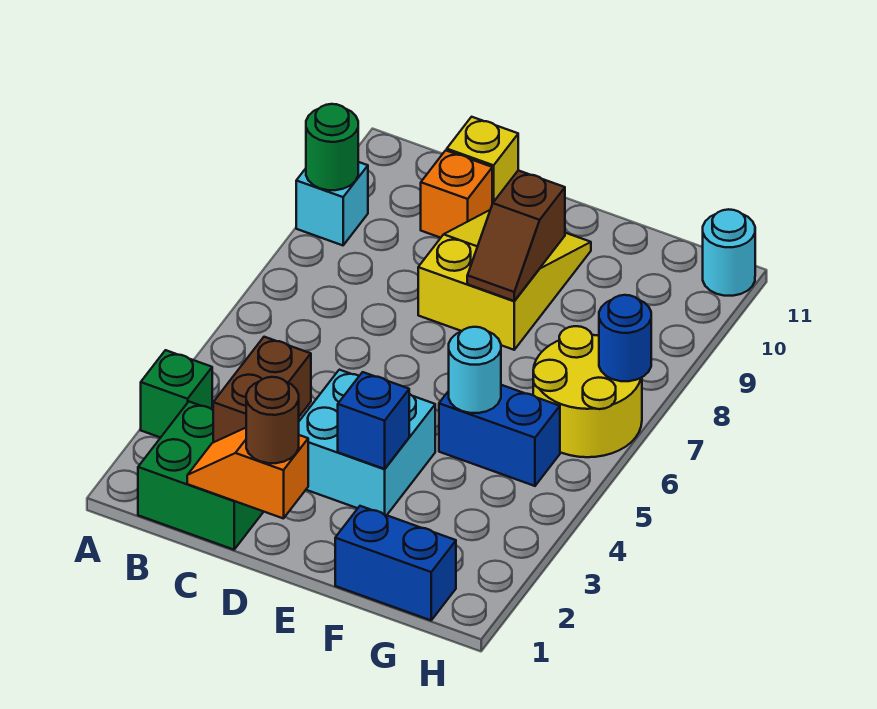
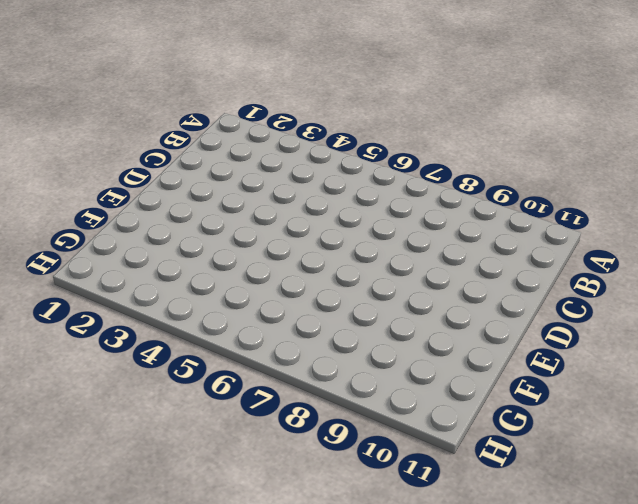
none -> green 1x1 brick [141,350,212,438]
none -> cyan 1x1 brick [296,162,368,245]
none -> green 2x2 brick [138,402,264,550]

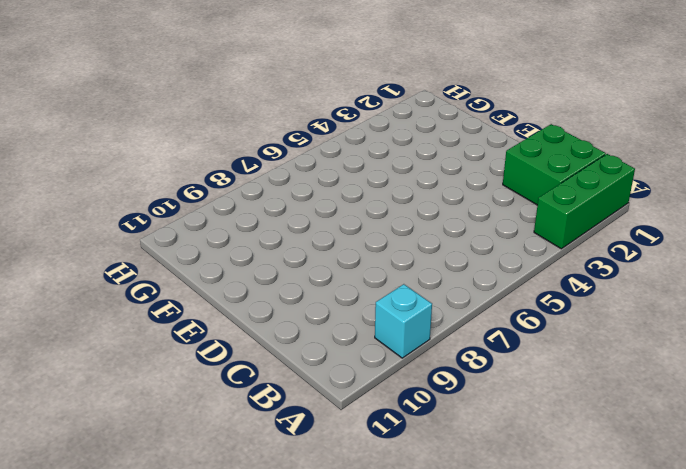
green 1x3 brick [534,154,635,249] -> green 1x1 brick [141,350,212,438]
none -> orange 1x1 brick [421,150,492,238]
none -> yellow 1x1 brick [447,117,518,204]
none -> cyan 2x2 brick [299,370,435,515]

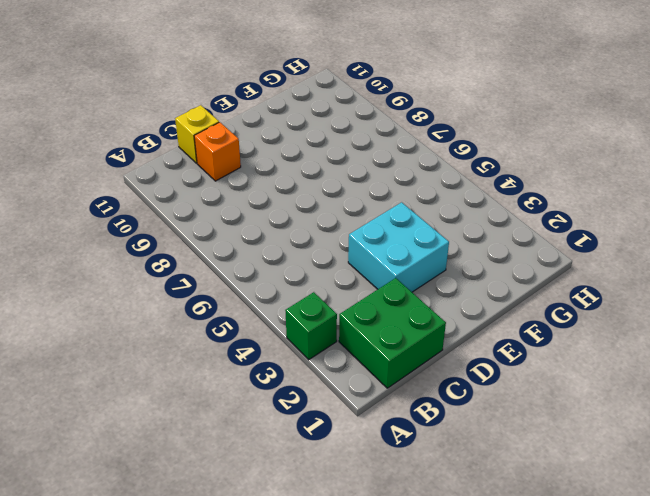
none -> cyan 1x1 brick [296,162,368,245]
none -> yellow 2x3 slope [418,210,591,350]
none -> blue 1x2 brick [335,506,456,620]

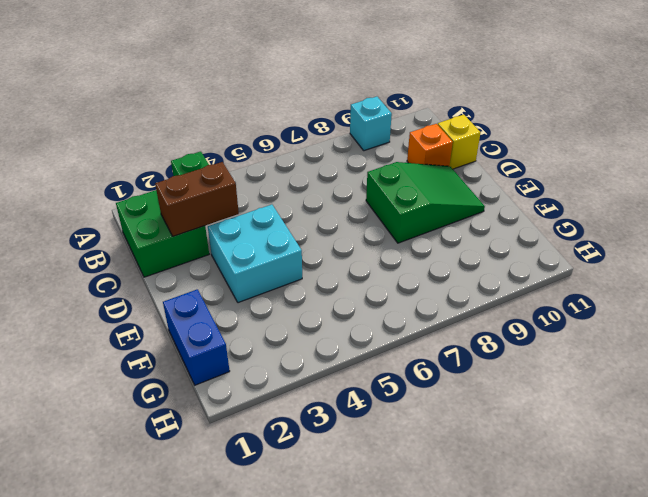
green 2x3 slope [366,162,485,243] -> yellow 2x3 slope [418,210,591,350]
none -> blue 1x2 brick [439,385,560,486]
none -> yellow 2x2 round brick [533,326,642,457]
none -> cyan 1x1 round brick [703,209,755,296]

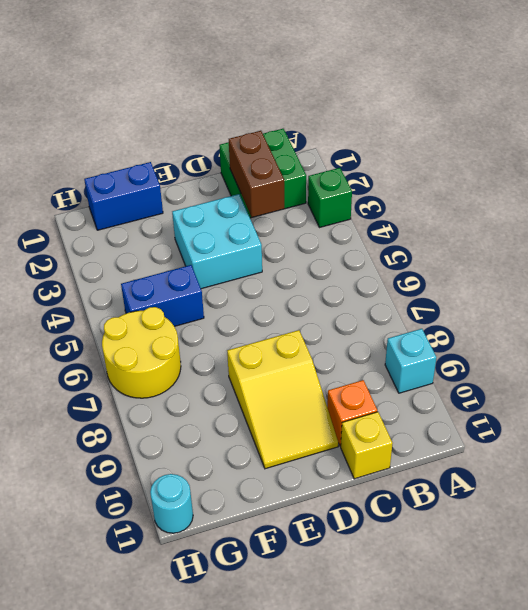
none -> green 1x1 round brick [306,104,358,190]
none -> orange 1x2 slope [187,428,308,519]
none -> blue 1x1 brick [338,372,409,469]

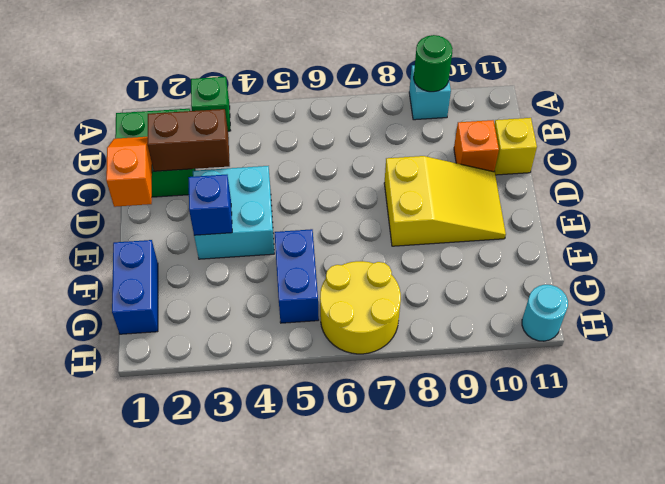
none -> brown 1x2 slope [467,170,565,301]
none -> cyan 1x1 round brick [449,327,501,413]
none -> blue 1x1 round brick [599,295,651,381]

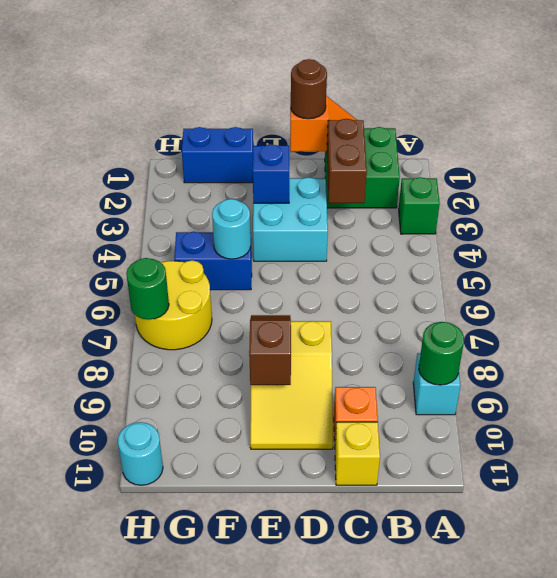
green 1x1 round brick [126,258,169,320] -> blue 1x1 round brick [599,295,651,381]

